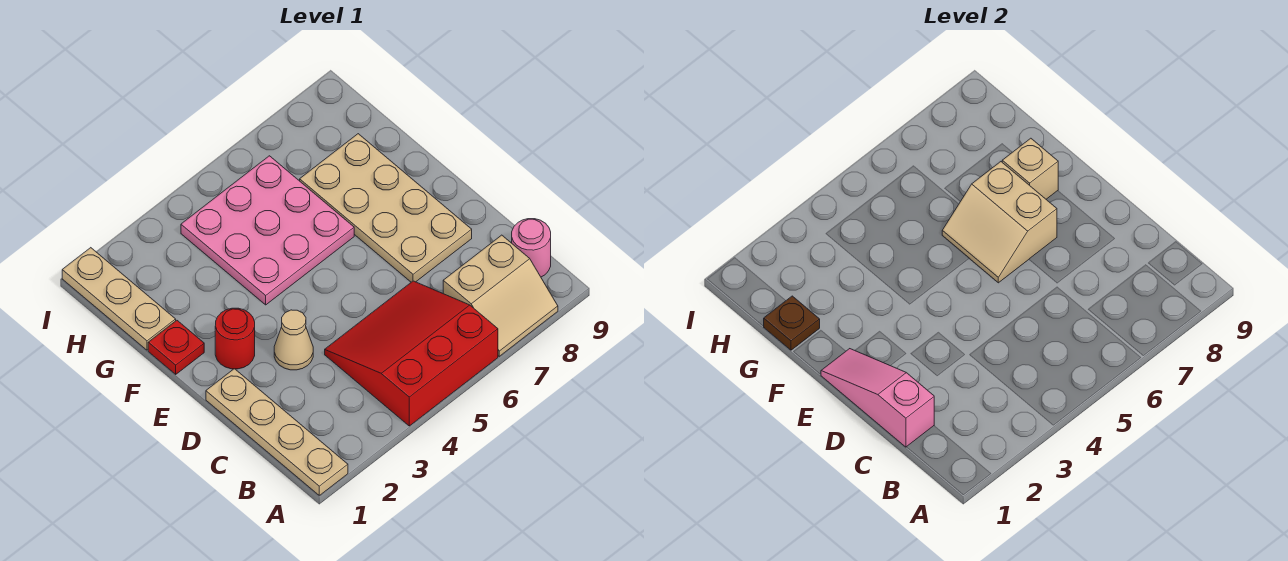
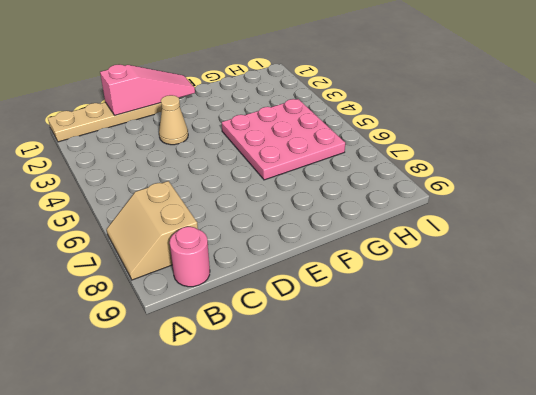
none -> red 3x3 slope [325,281,498,426]
none -> tan 2x4 plate [300,134,472,282]
none -> red 1x1 round brick [215,308,255,369]

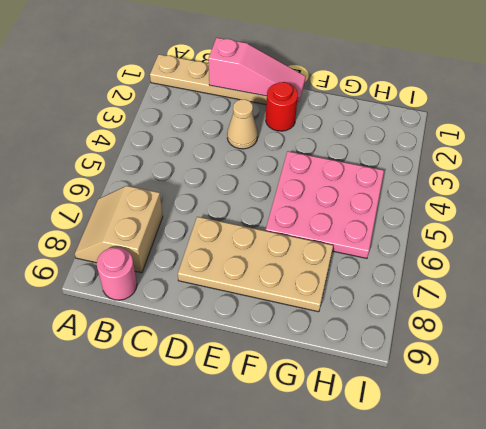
none -> red 3x3 slope [325,281,498,426]
none -> red 1x1 plate [148,320,204,374]
none -> tan 1x3 plate [62,248,176,350]

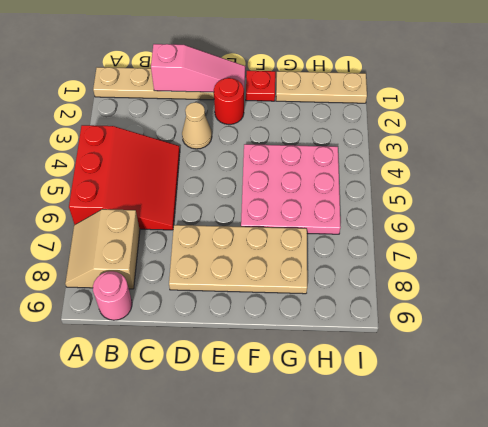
none -> tan 2x2 slope [942,162,1057,283]
none -> tan 1x1 brick [1002,138,1058,199]
none -> brown 1x1 plate [763,296,820,350]

